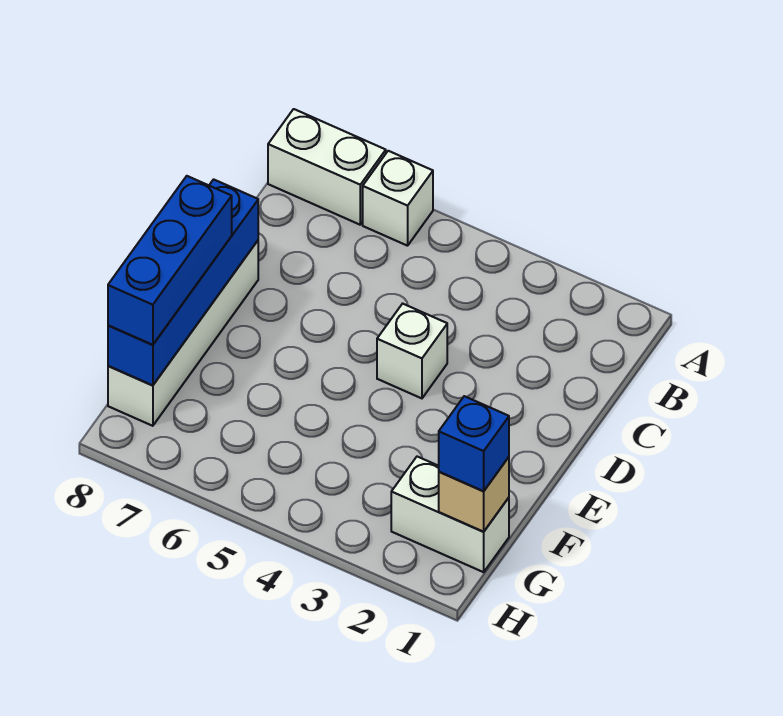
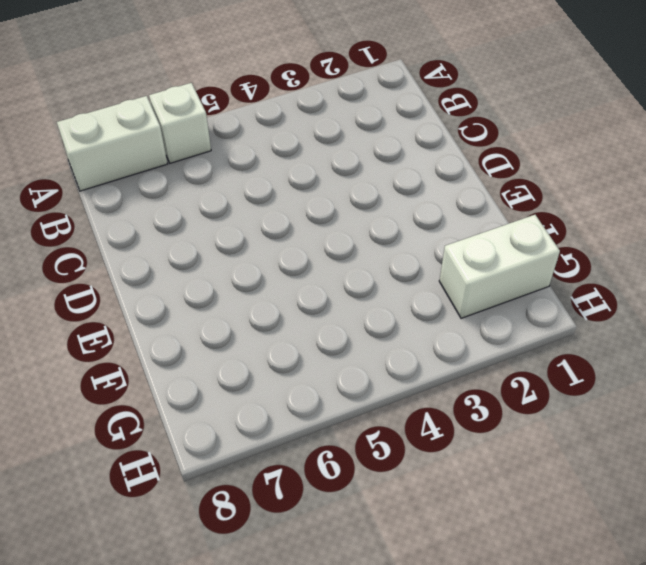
none -> white 1x1 brick [377,304,447,398]
none -> white 1x4 brick [108,241,258,426]

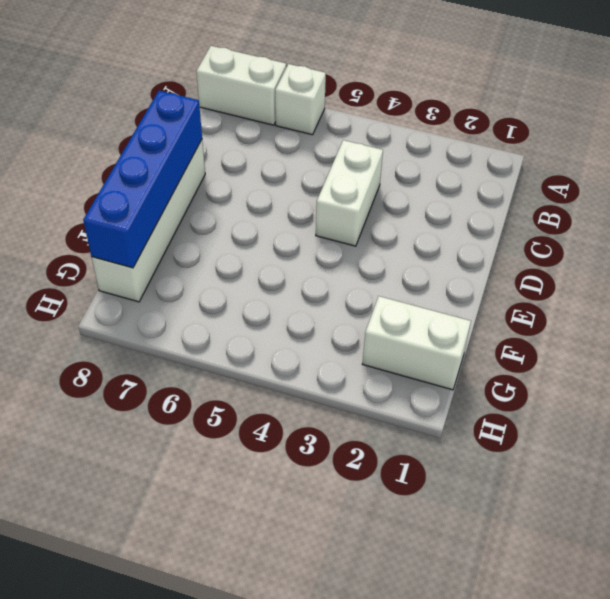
white 1x2 brick [316,140,383,246] -> white 1x1 brick [377,304,447,398]
none -> tan 1x1 brick [439,457,509,532]
none -> blue 1x3 brick [108,176,232,345]

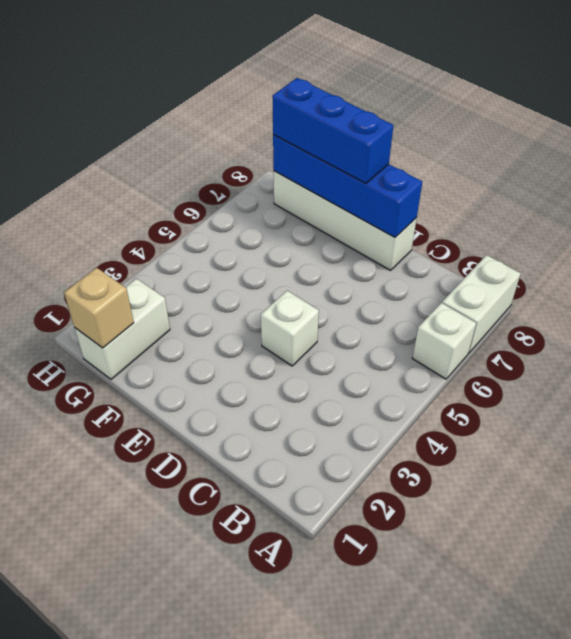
none -> blue 1x1 brick [439,396,509,491]

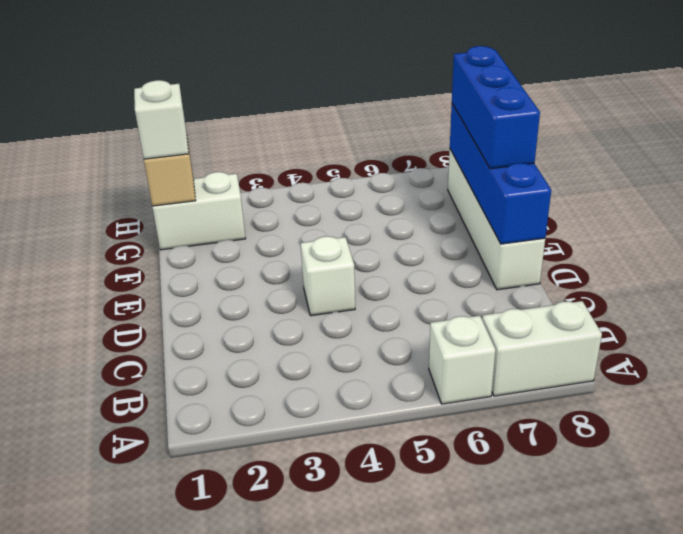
white 1x1 brick [134,80,189,159] -> blue 1x1 brick [439,396,509,491]

